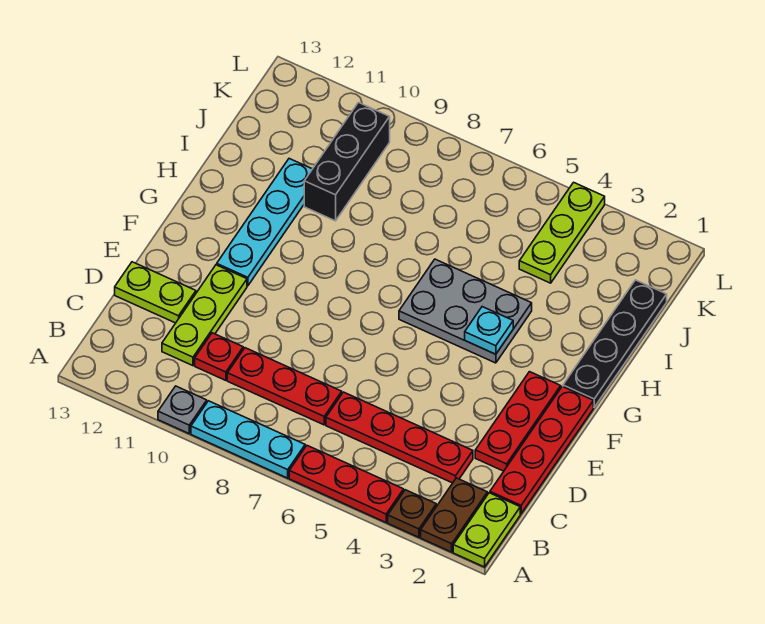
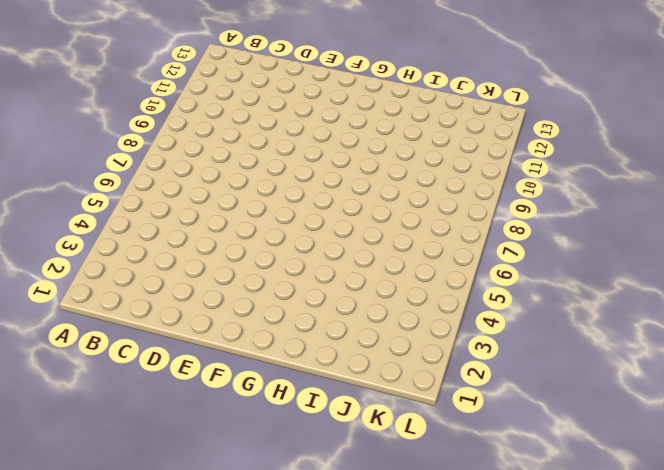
none -> lime 1x2 plate [453,493,520,567]
none -> brown 1x2 plate [421,478,488,552]
none -> brown 1x1 plate [388,490,436,537]

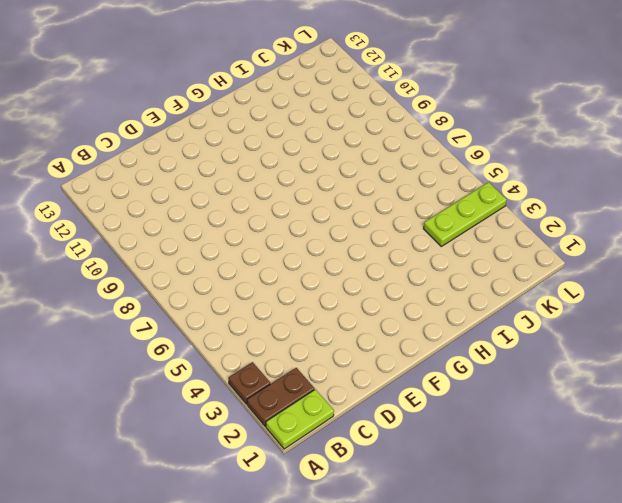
none -> red 1x3 plate [289,446,404,522]
none -> cyan 1x3 plate [191,401,305,478]
none -> grey 1x1 plate [158,386,207,433]

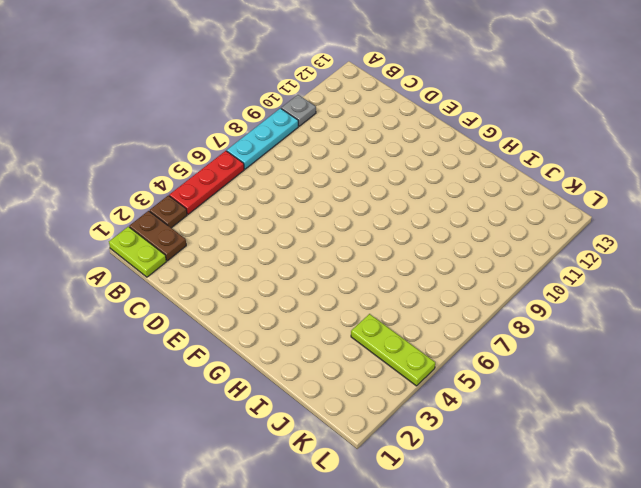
none -> red 1x4 plate [490,386,593,514]
none -> red 1x4 plate [326,392,473,483]
none -> red 1x3 plate [227,348,342,425]

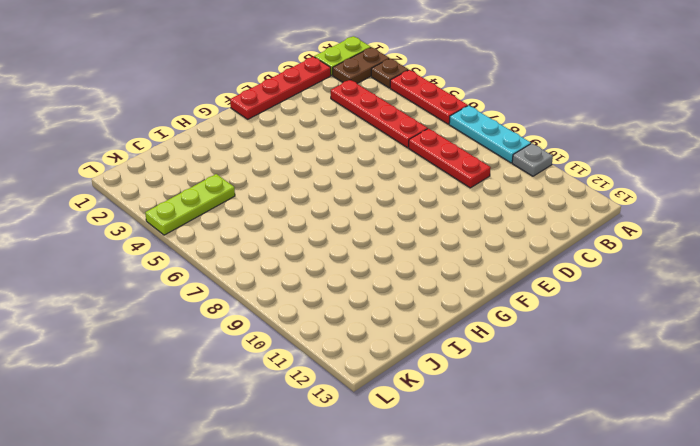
none -> red 1x1 plate [195,333,243,380]
none -> lime 1x3 plate [162,265,247,366]
none -> red 1x3 plate [475,372,561,471]

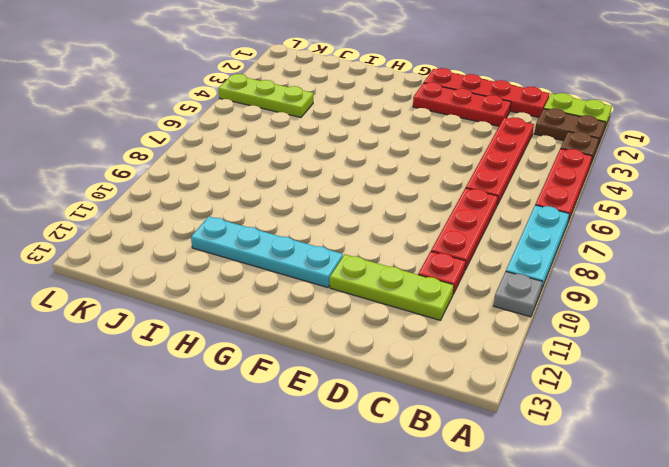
none -> lime 1x2 plate [115,262,196,323]
none -> black 1x4 plate [563,280,667,407]
none -> grey 2x3 plate [399,259,532,363]

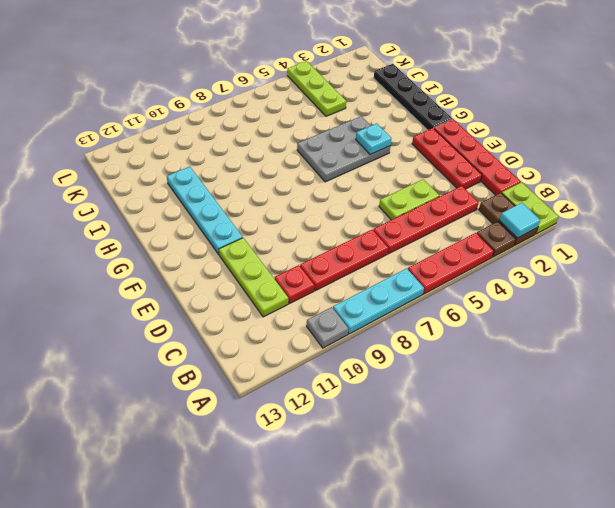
cyan 1x1 tile [499,203,540,238] -> none
lime 1x2 plate [379,179,439,220] -> lime 1x2 plate moved to [115,262,196,323]
none -> black 1x3 brick [304,103,390,221]

